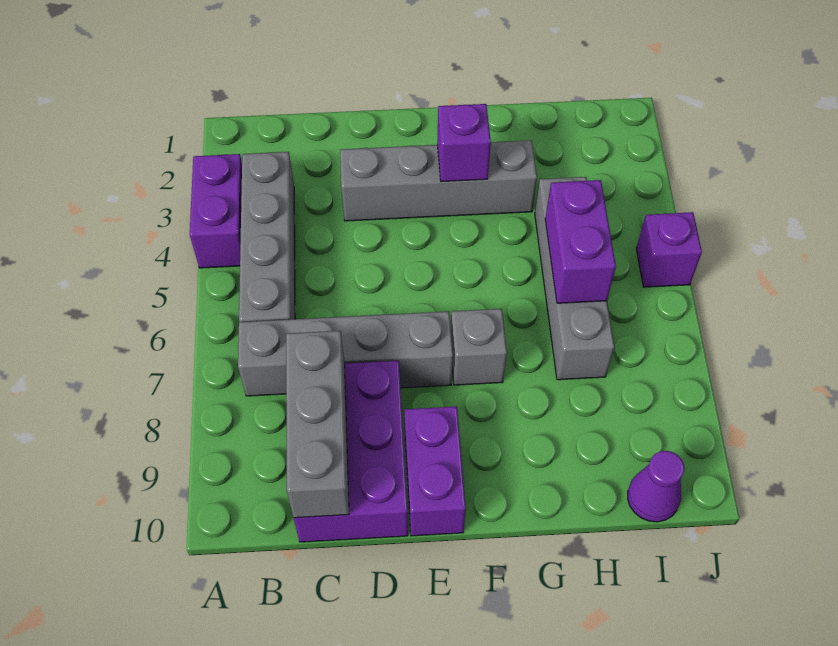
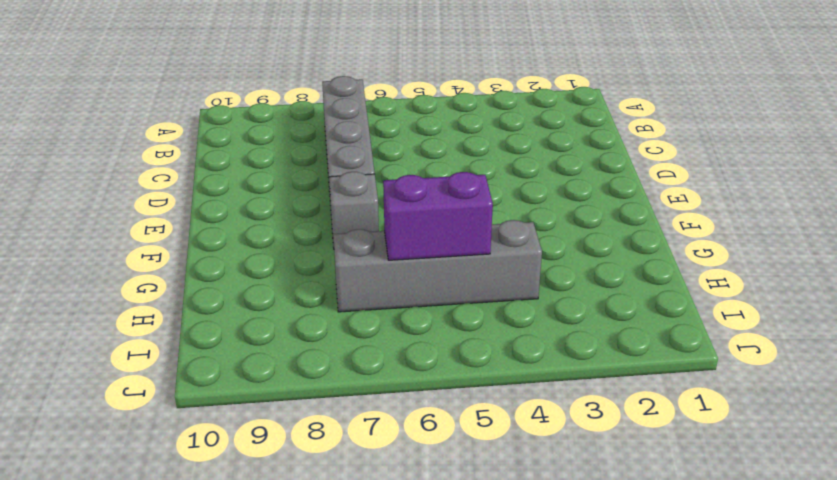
none -> purple 1x2 brick [190,154,242,268]
none -> grey 1x4 brick [239,152,295,322]
none -> purple 2x3 brick [294,361,408,542]

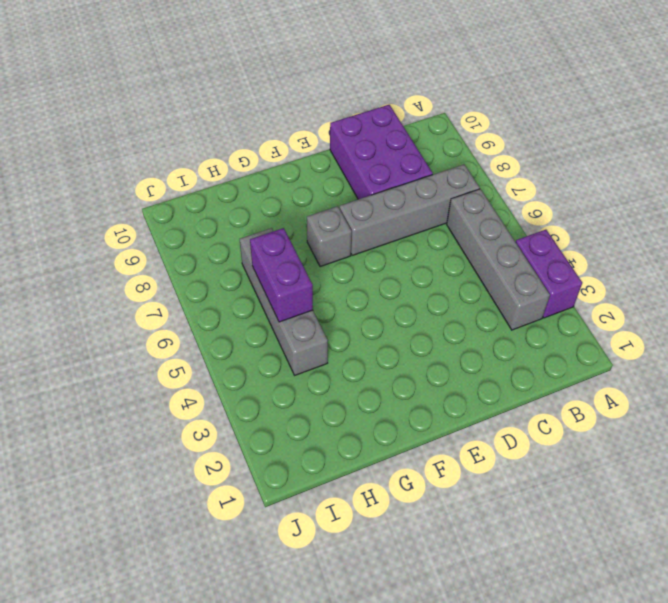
none -> grey 1x4 brick [340,140,537,221]
none -> purple 1x2 brick [404,406,466,536]
none -> purple 1x1 cone [628,451,684,522]

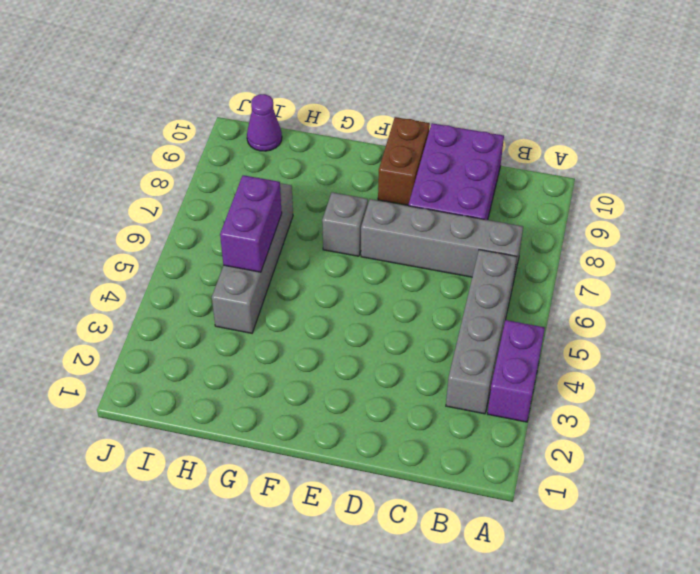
brown 1x2 brick [378,117,430,205] -> purple 1x2 brick [404,406,466,536]
none -> grey 1x4 brick [340,140,537,221]
none -> purple 1x1 brick [636,212,702,287]
none -> grey 1x3 brick [286,331,349,518]

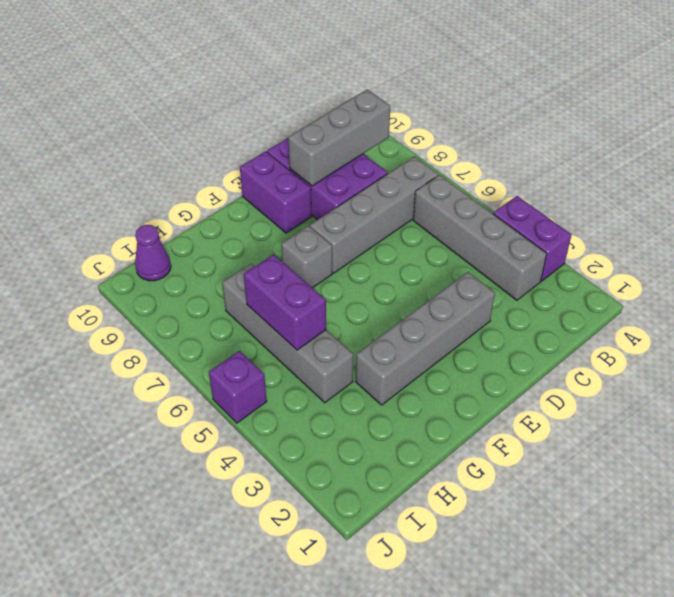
grey 1x3 brick [288,89,390,186] -> grey 1x3 brick turned to [286,331,349,518]
none -> purple 1x1 brick [437,104,491,182]

